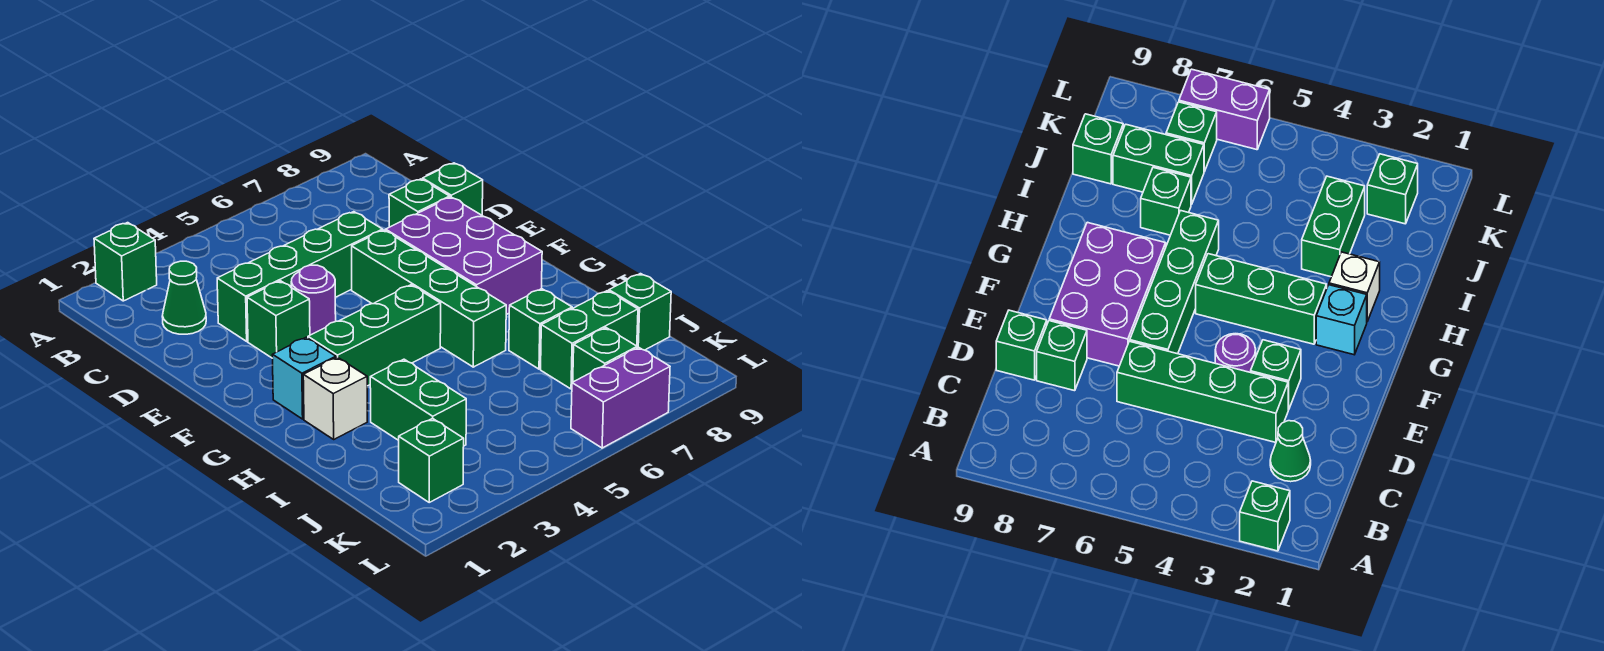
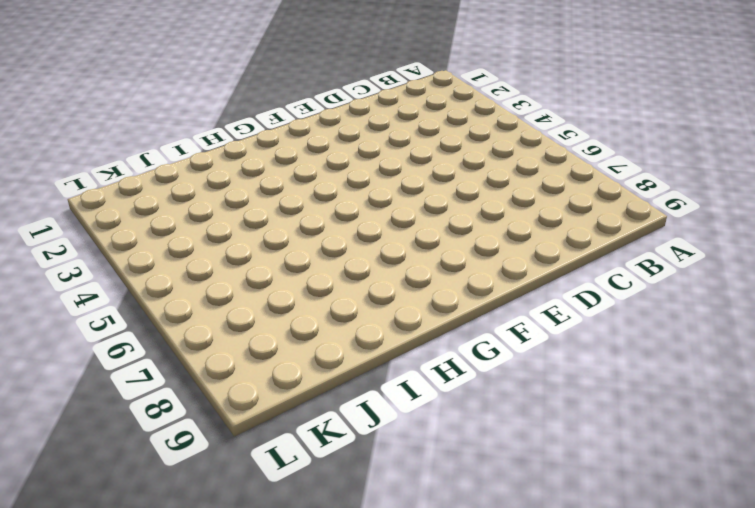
none -> green 1x1 brick [94,223,157,301]
none -> green 1x1 cone [162,261,206,334]
none -> green 1x4 brick [217,212,383,341]

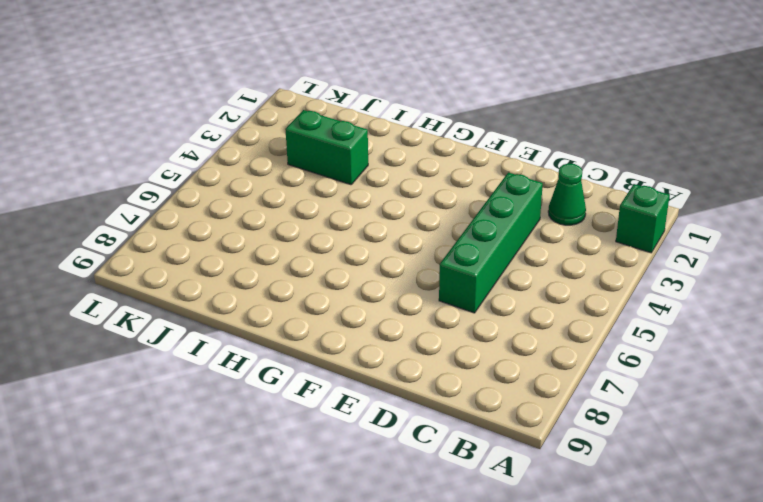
none -> green 1x1 brick [389,179,450,227]
none -> green 1x1 brick [423,163,483,215]
none -> green 1x1 brick [247,281,310,358]

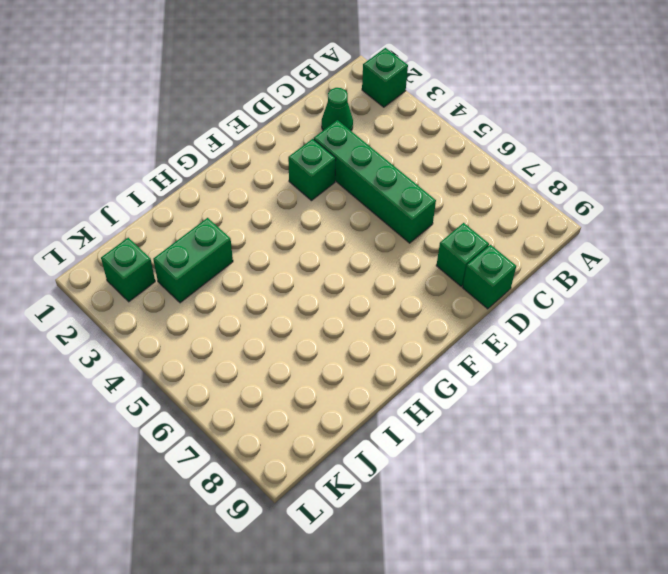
none -> purple 1x1 round brick [291,265,336,335]
none -> green 1x4 brick [352,230,506,367]
none -> purple 2x3 brick [386,197,542,315]

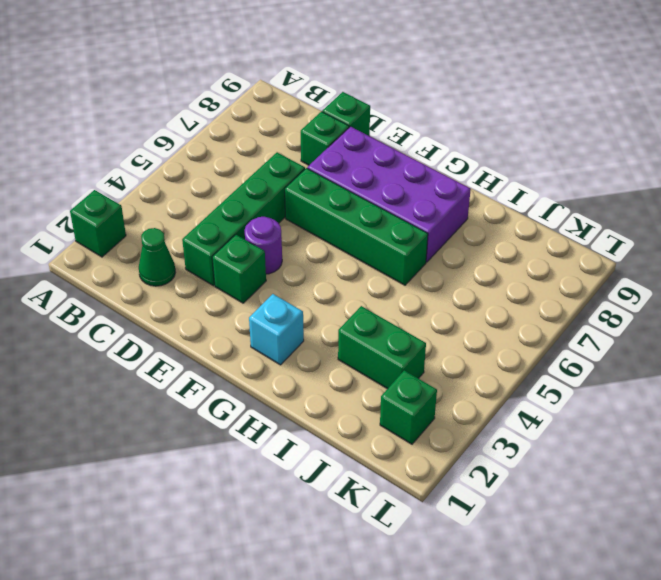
purple 2x4 brick [307,127,471,262] -> purple 2x3 brick [386,197,542,315]
none -> green 1x3 brick [308,285,441,386]
none -> white 1x1 brick [303,357,367,439]
none -> green 1x1 brick [509,289,572,369]

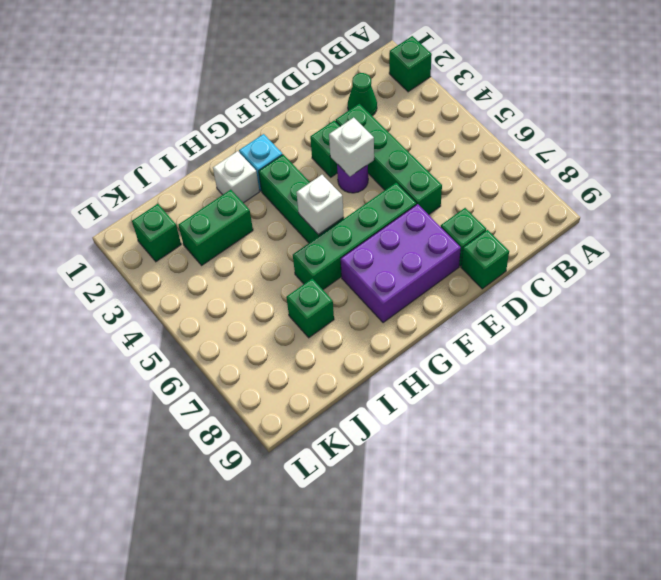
white 1x1 brick [329,118,374,176] -> none
white 1x1 brick [296,175,343,235] -> none
none -> green 1x2 brick [541,291,638,389]
none -> green 1x1 brick [609,274,671,350]
none -> green 1x1 brick [573,328,637,382]

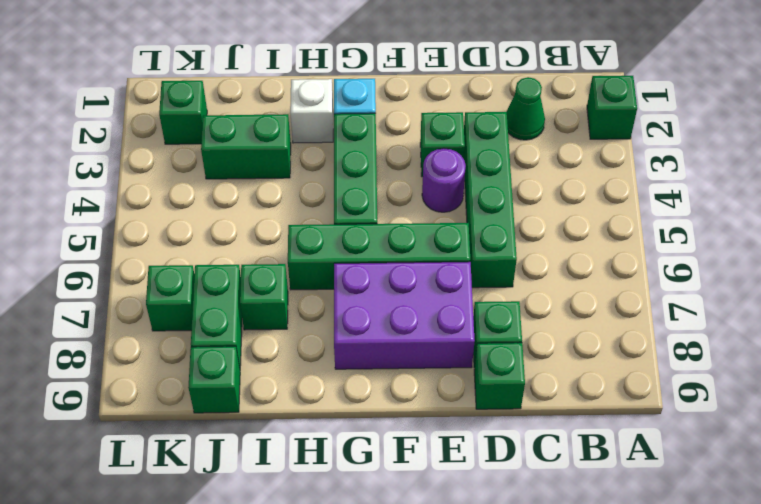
none -> purple 1x2 brick [571,347,670,448]

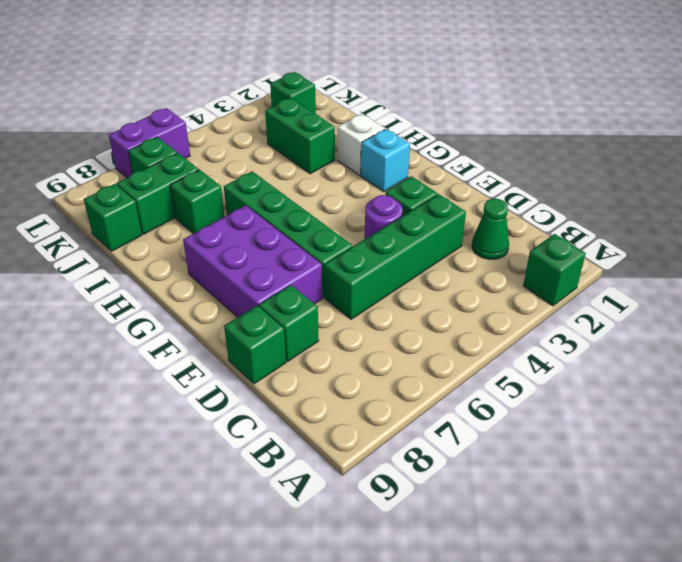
none -> green 1x3 brick [308,285,441,386]

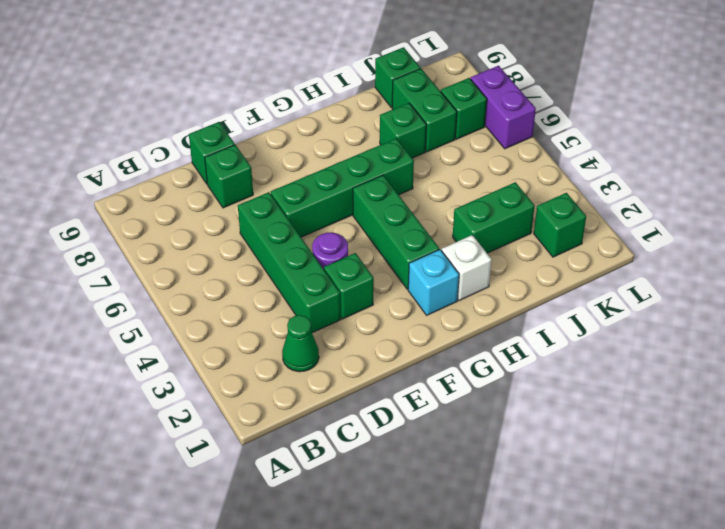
none -> green 1x1 brick [94,223,157,301]
none -> purple 2x3 brick [386,197,542,315]

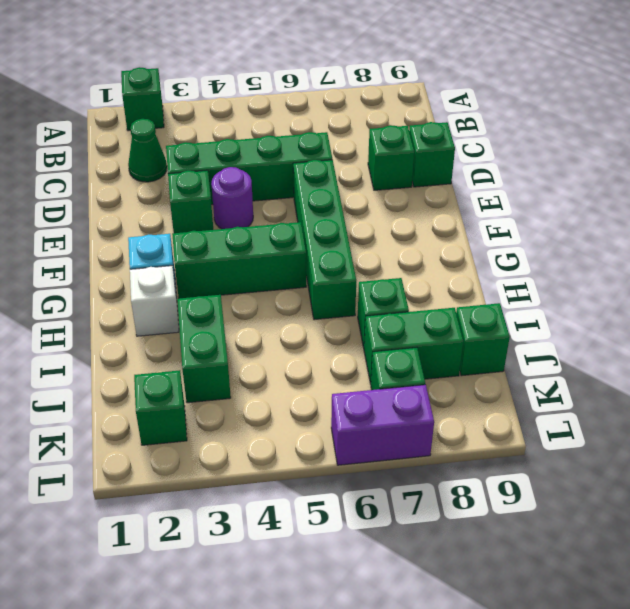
none -> purple 2x3 brick [386,197,542,315]

